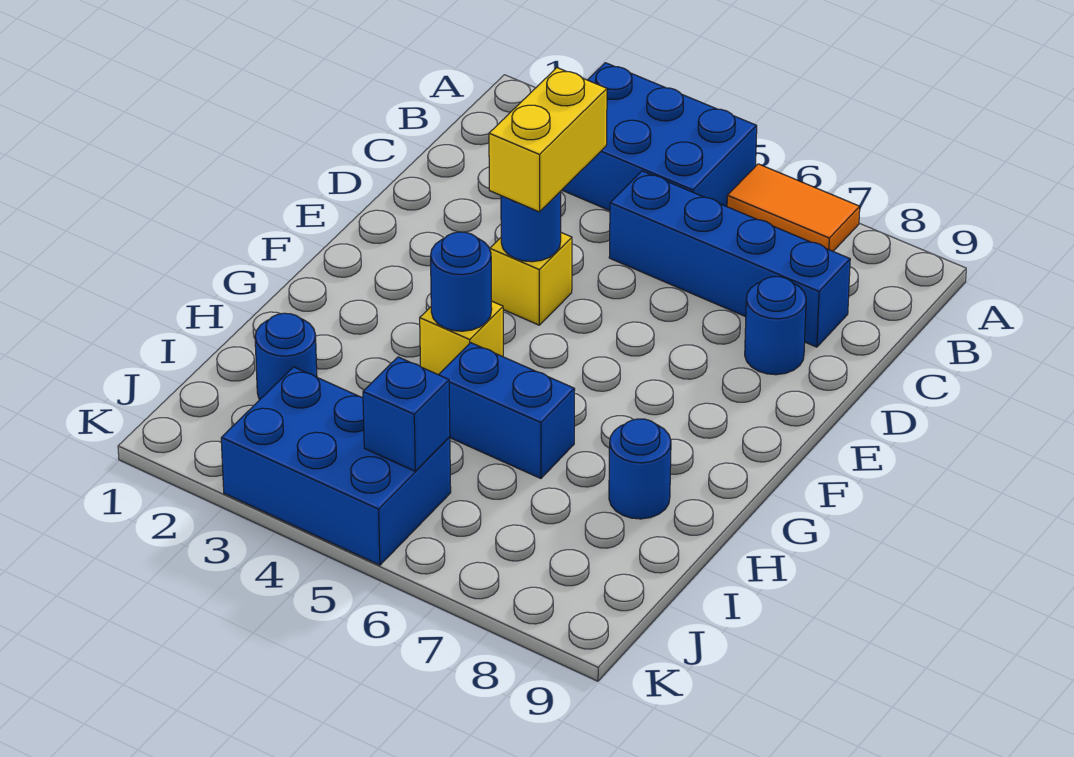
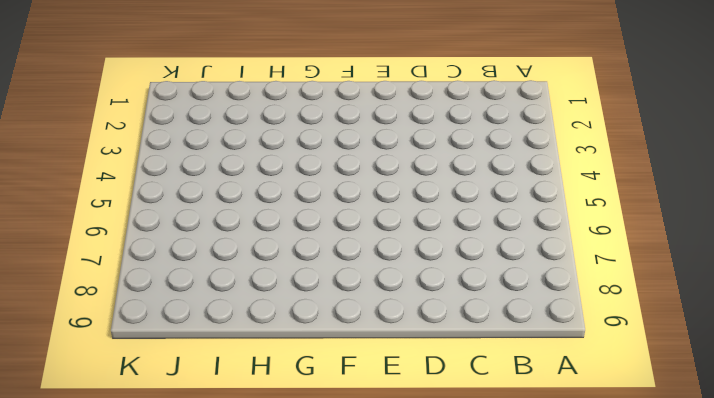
none -> blue 2x3 brick [562,63,757,211]
none -> orange 1x2 tile [727,164,860,251]
none -> blue 1x4 brick [609,171,850,347]

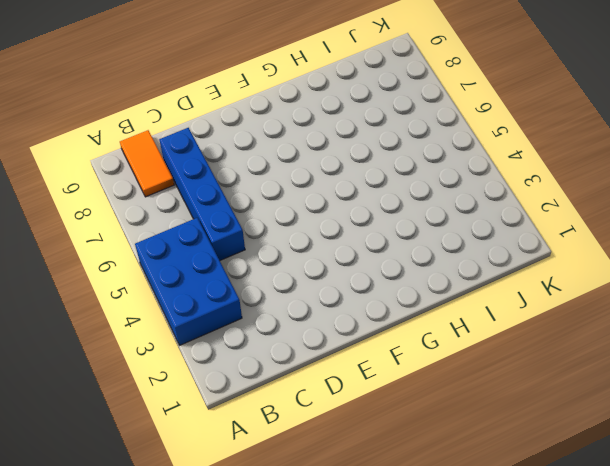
orange 1x2 tile [120,130,174,197] -> orange 1x2 tile moved to [727,164,860,251]
none -> blue 1x1 round brick [745,277,806,375]
none -> yellow 1x1 brick [490,233,572,325]
none -> yellow 1x1 brick [420,301,503,375]

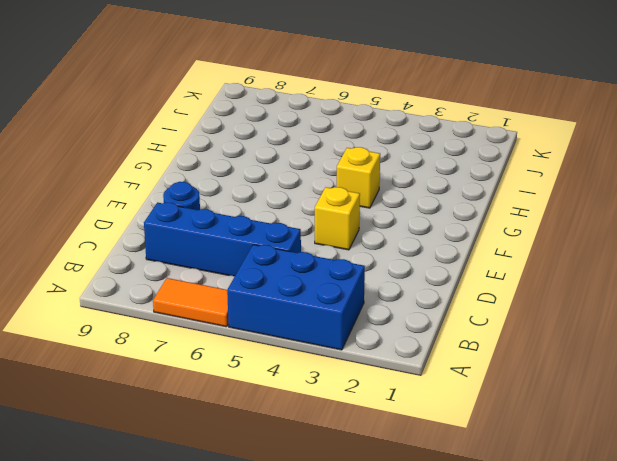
none -> blue 1x2 brick [439,343,575,478]
none -> blue 1x1 round brick [609,419,671,519]
none -> blue 1x1 round brick [255,313,317,400]

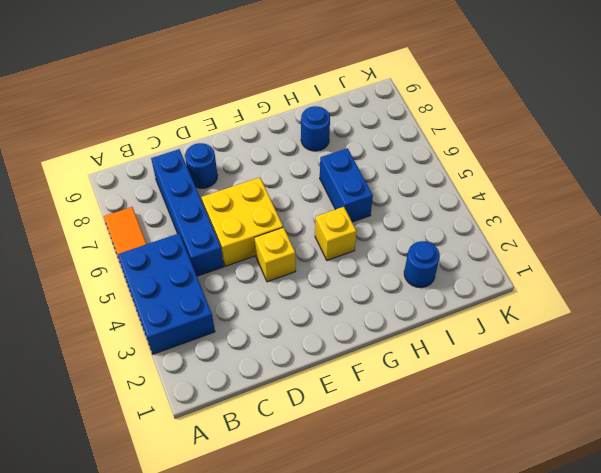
yellow 2x2 brick [202,178,283,266] -> none
none -> blue 2x3 brick [221,367,451,565]
none -> blue 1x1 round brick [501,191,561,262]
none -> blue 1x1 round brick [431,232,492,331]

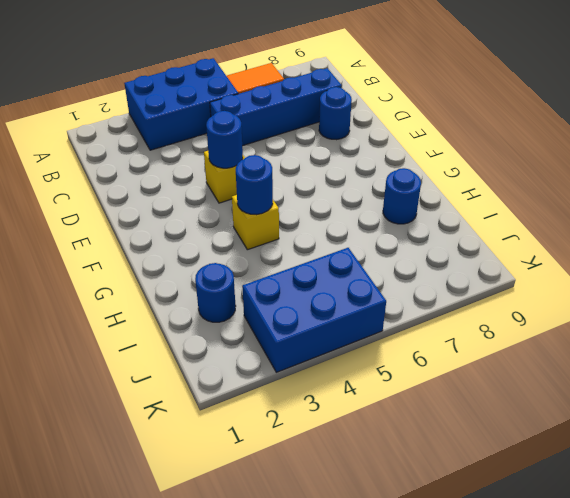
none -> blue 1x2 brick [439,343,575,478]
none -> blue 1x1 brick [363,357,450,471]
none -> yellow 1x2 brick [489,68,607,212]

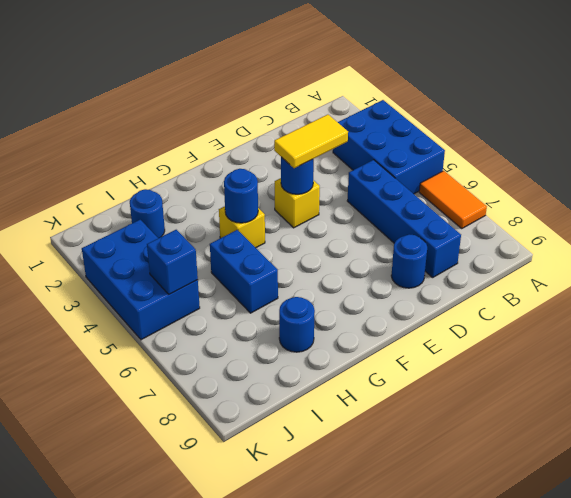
yellow 1x2 tile [274,115,348,168] -> yellow 1x2 brick [489,68,607,212]

